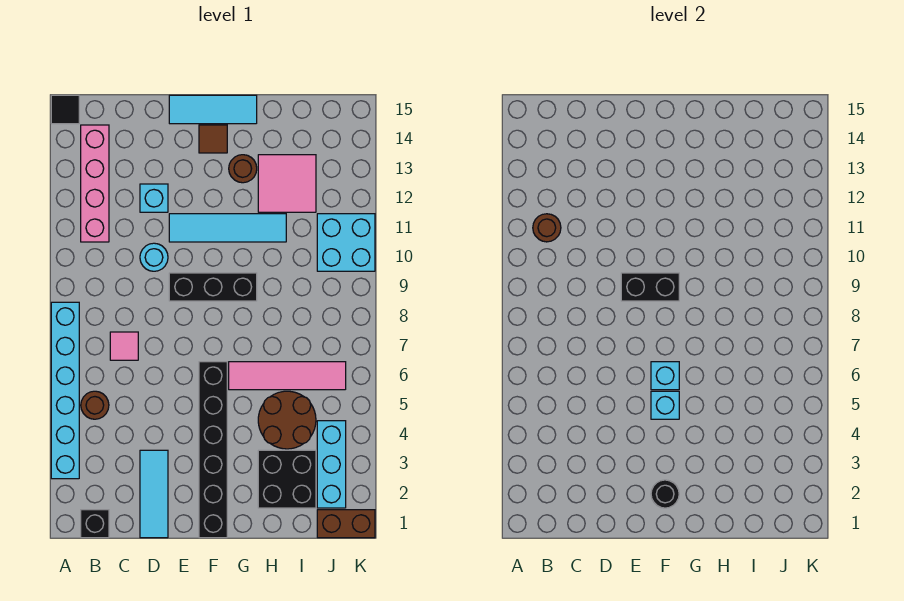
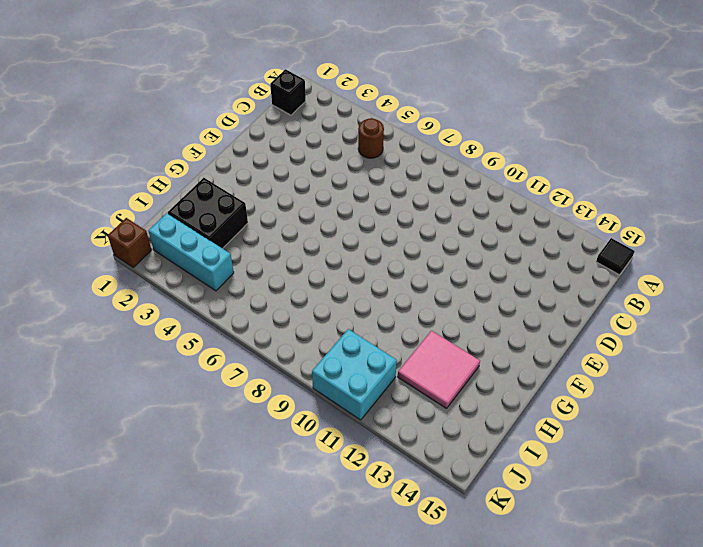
brown 1x1 brick [108,218,151,267] -> brown 1x2 brick [317,510,375,538]
none -> cyan 1x6 brick [51,302,79,479]
none -> pink 1x4 brick [81,125,109,242]
none -> pink 1x1 tile [110,332,138,360]

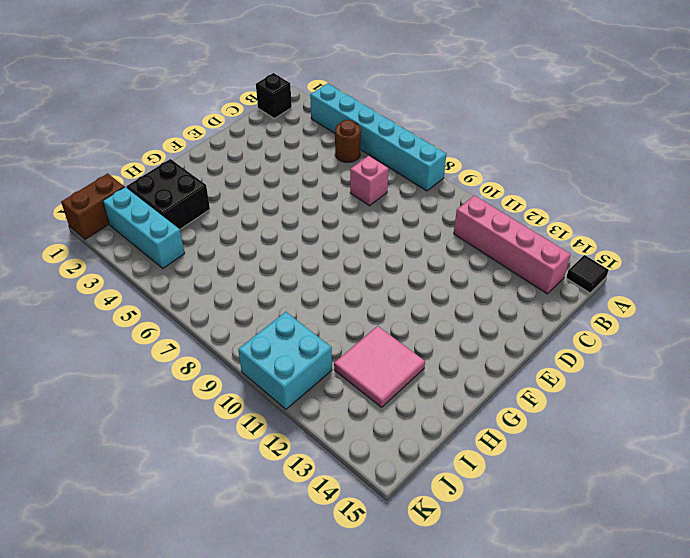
pink 1x1 brick [350,156,388,206] -> pink 1x1 tile [110,332,138,360]
none -> cyan 1x3 tile [140,450,168,538]
none -> cyan 1x1 round brick [140,243,168,271]
none -> cyan 1x1 brick [140,184,168,212]

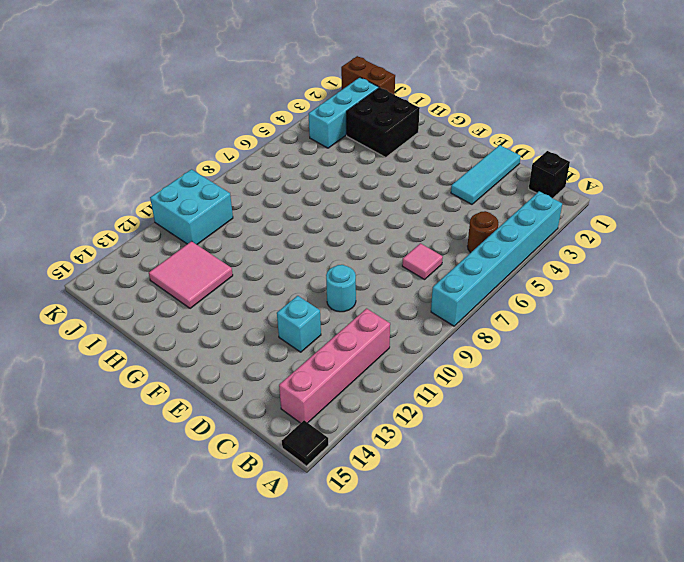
none -> black 1x3 brick [169,273,257,301]
none -> cyan 1x4 tile [169,214,286,242]
none -> cyan 1x3 tile [169,95,257,124]

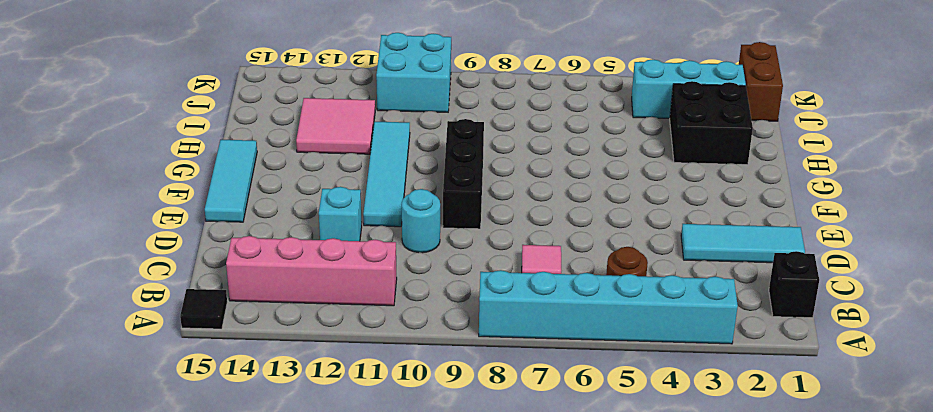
none -> black 1x6 brick [199,362,227,538]
none -> brown 1x1 tile [199,125,227,153]
none -> pink 1x4 tile [229,362,346,390]

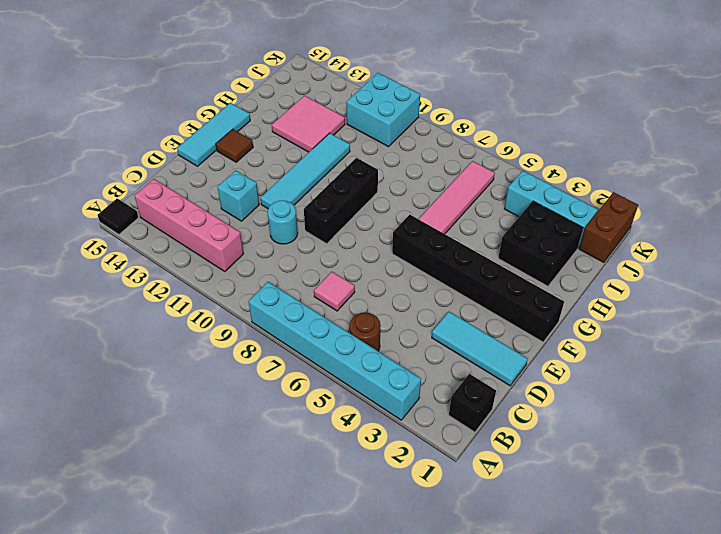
none -> brown 1x1 round brick [229,155,257,183]
none -> brown 2x2 round brick [258,391,316,449]
none -> brown 1x1 round brick [533,214,561,242]

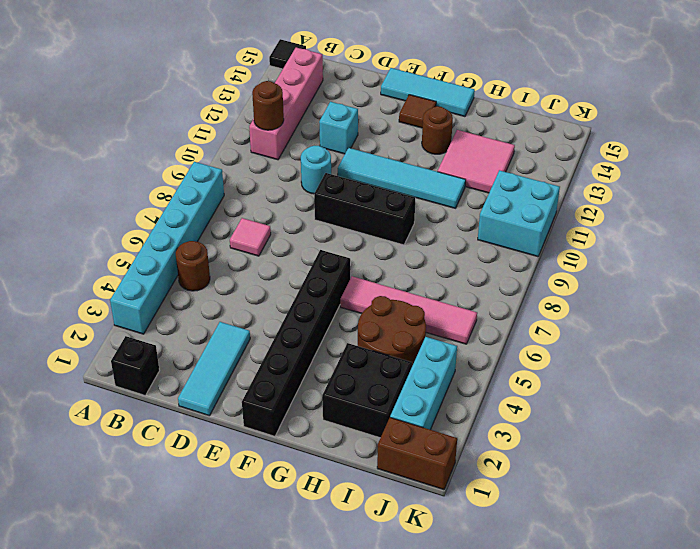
none -> black 1x2 brick [621,273,679,301]
none -> black 1x1 round brick [651,480,679,508]
none -> cyan 1x1 brick [651,391,679,419]

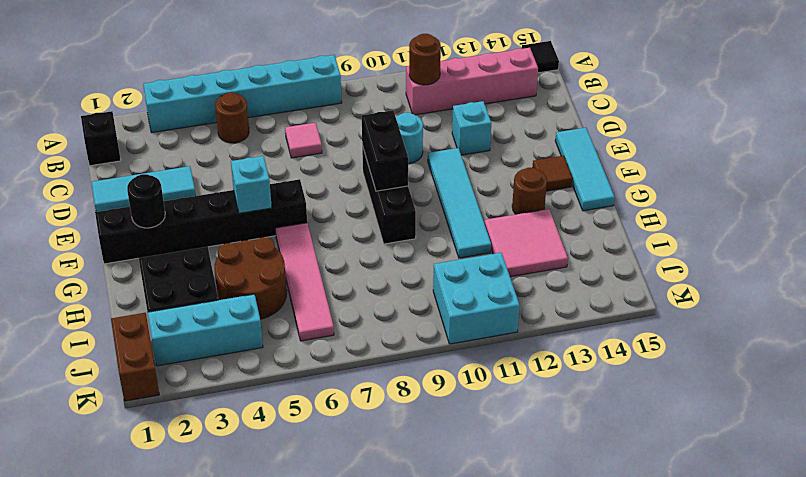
none -> cyan 1x1 brick [651,362,679,390]

